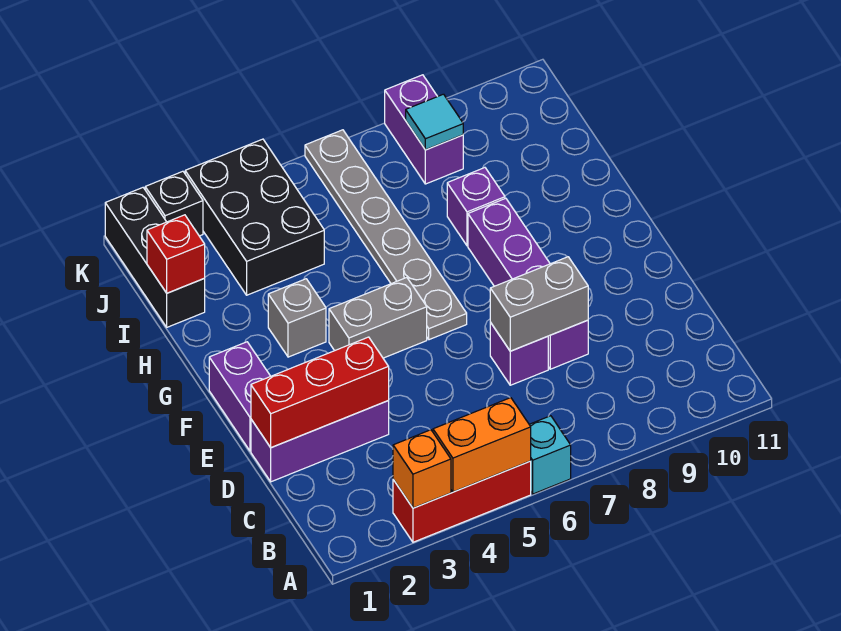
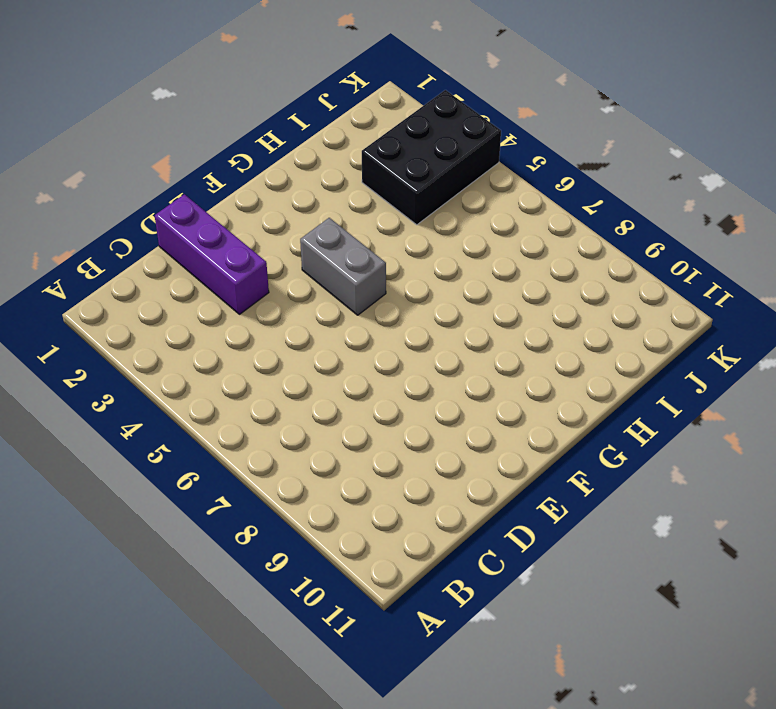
none -> red 1x3 brick [393,461,531,542]
none -> cyan 1x1 brick [529,416,571,494]
none -> purple 1x1 brick [490,323,548,385]

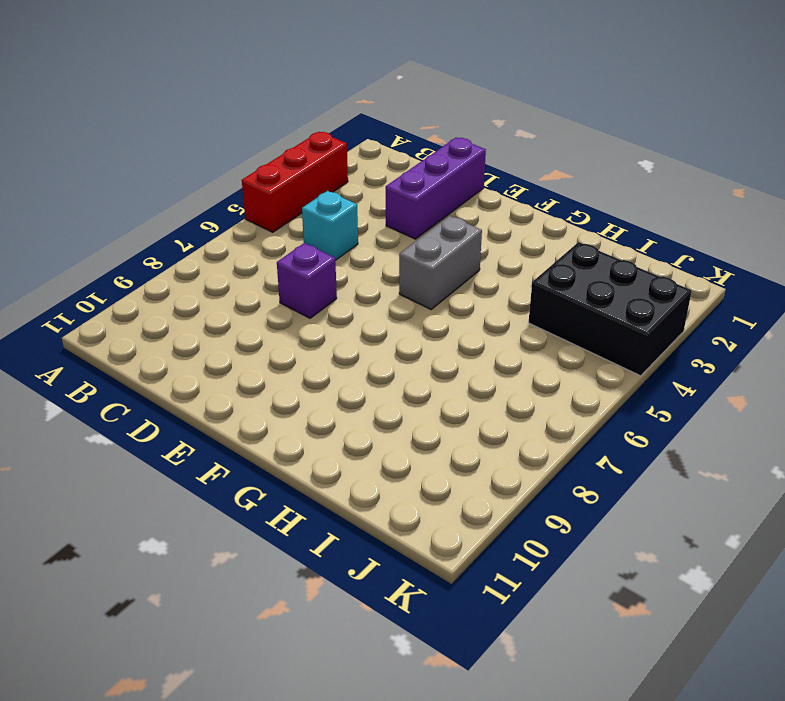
cyan 1x1 brick [302,191,358,260] -> cyan 1x1 brick moved to [529,416,571,494]
none -> purple 1x4 brick [468,198,588,369]
none -> purple 1x2 brick [209,342,271,451]
none -> grey 1x6 plate [305,130,467,340]

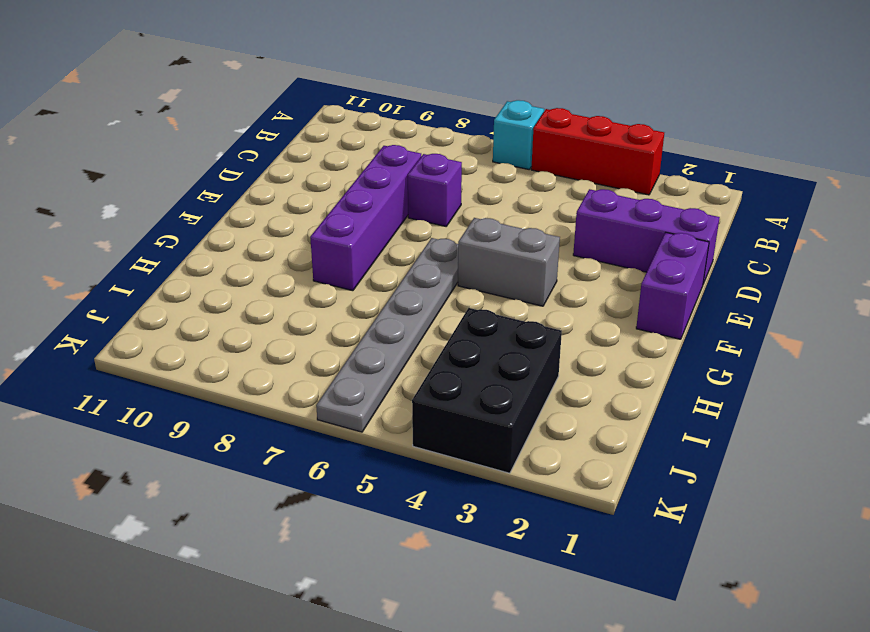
none -> grey 1x1 brick [268,279,326,357]
none -> purple 1x1 brick [447,168,505,246]
none -> black 1x3 brick [105,188,205,327]

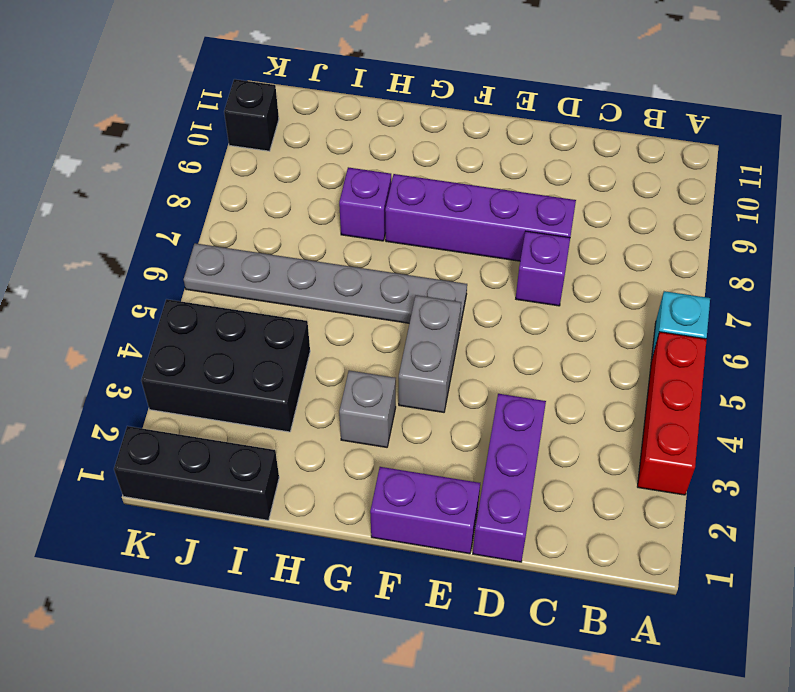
black 1x1 brick [224,79,279,151] -> black 1x1 brick moved to [145,171,203,236]
none -> purple 1x2 brick [385,75,463,184]
none -> orange 1x1 brick [393,430,451,508]
none -> orange 1x2 brick [433,398,531,492]

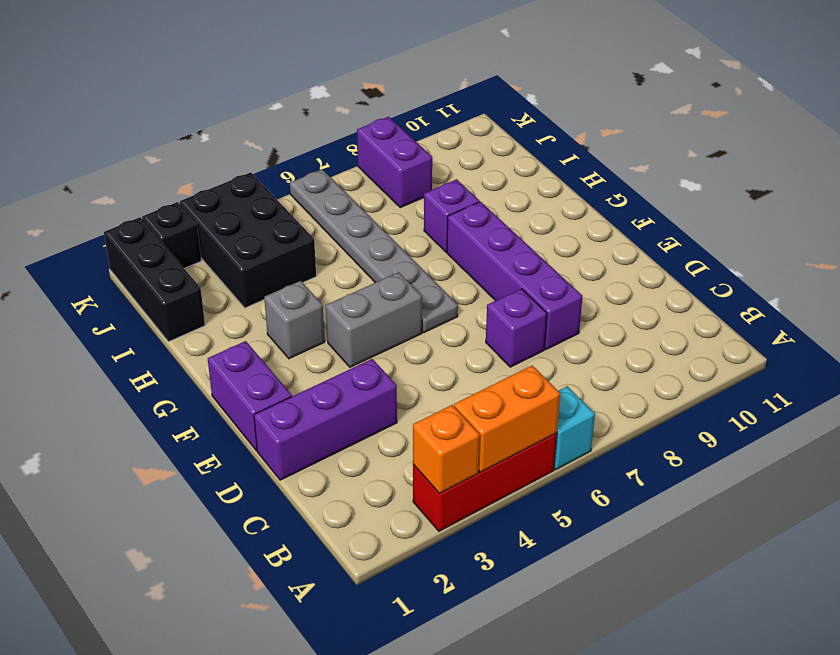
none -> red 1x3 brick [251,337,389,448]
none -> grey 1x2 brick [490,257,588,351]
none -> red 1x1 brick [147,215,205,293]

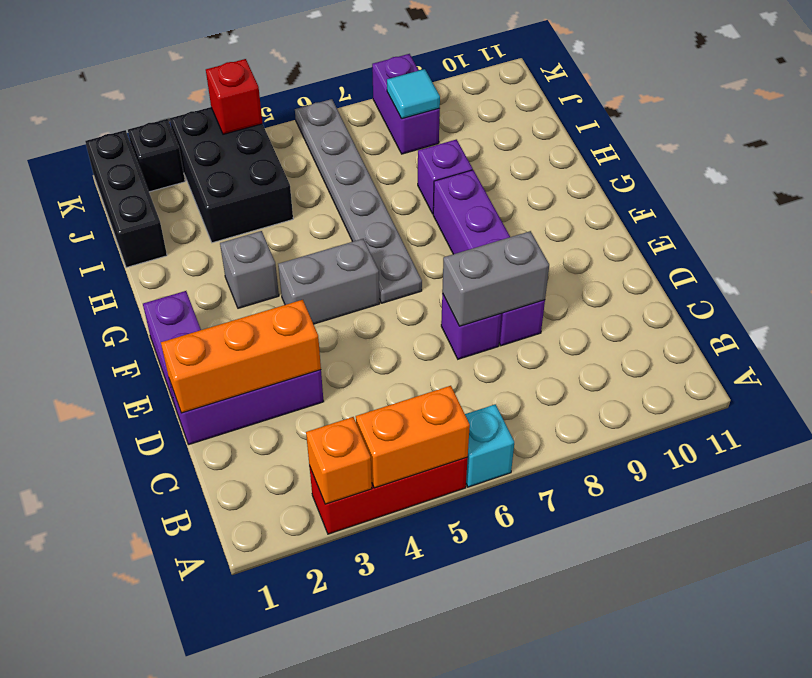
orange 1x3 brick [161,300,321,413] -> red 1x3 brick [251,337,389,448]
red 1x1 brick [206,59,263,134] -> red 1x1 brick moved to [147,215,205,293]

